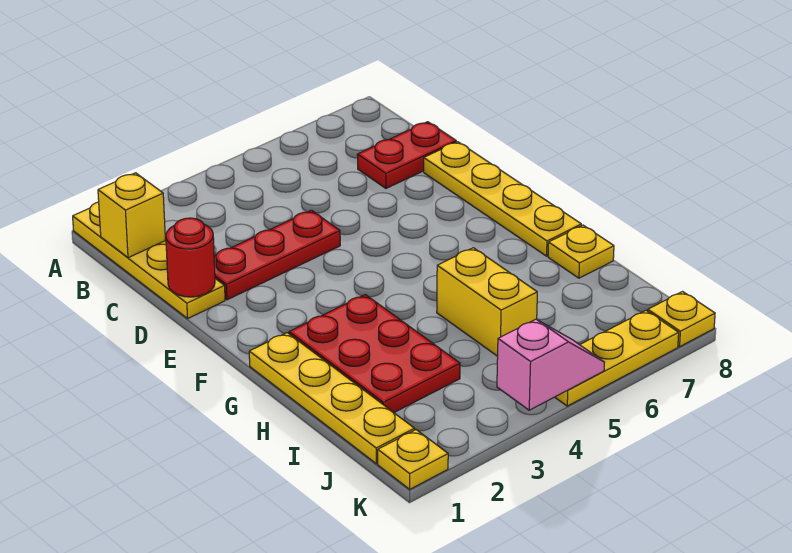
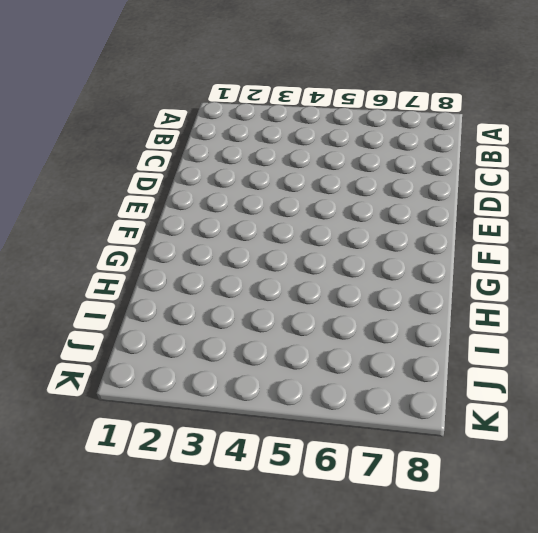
none -> yellow 1x4 plate [73,202,225,318]
none -> red 1x2 plate [357,122,456,188]
none -> red 1x3 plate [214,210,340,300]

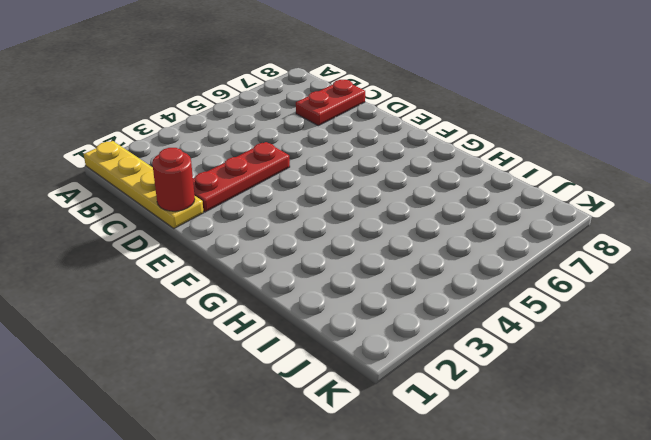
none -> yellow 1x4 plate [424,142,581,256]
none -> yellow 1x4 plate [249,333,415,464]
none -> red 2x3 plate [289,295,460,412]

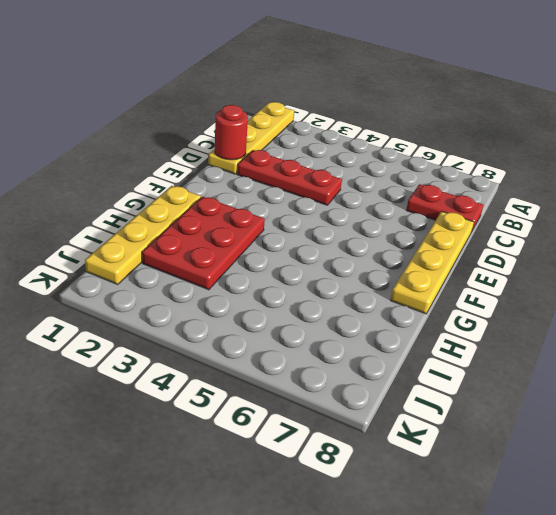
none -> yellow 1x2 brick [437,248,537,356]
none -> yellow 1x1 plate [548,225,614,278]
none -> yellow 1x1 plate [378,430,448,489]

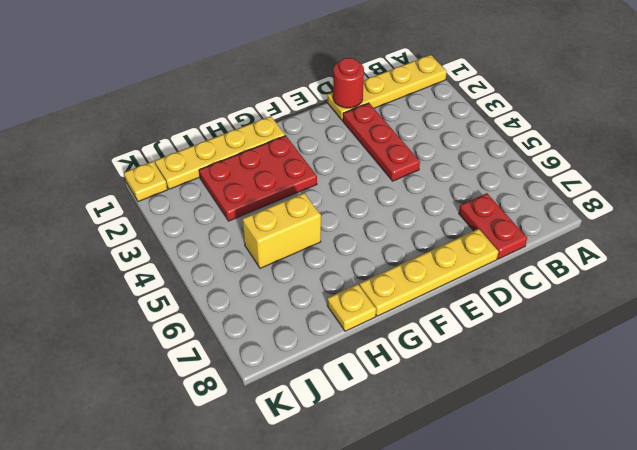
none -> yellow 1x3 plate [555,311,679,406]
none -> yellow 1x1 plate [648,292,715,347]
none -> yellow 1x1 brick [98,173,165,258]

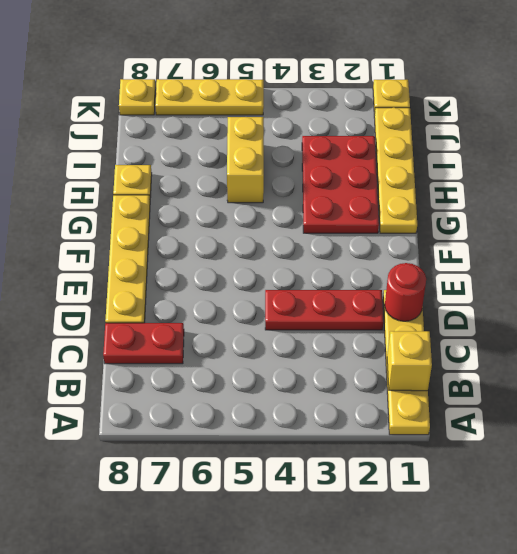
none -> pink 1x2 slope [497,319,604,410]

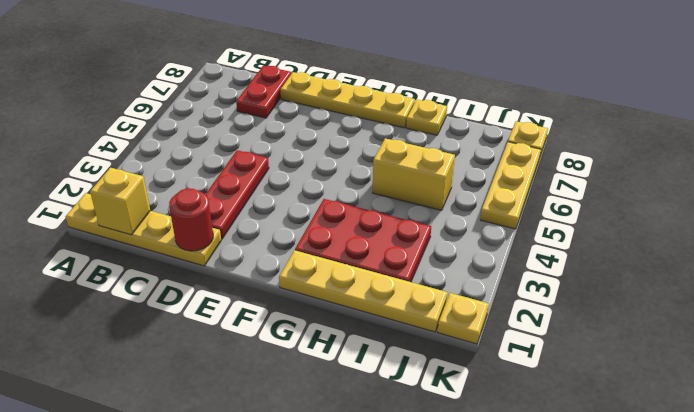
none -> pink 1x2 slope [497,319,604,410]

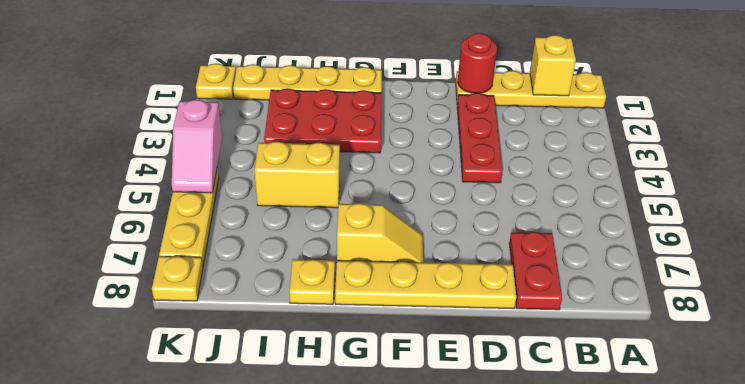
yellow 1x2 slope [337,203,423,262] -> none

